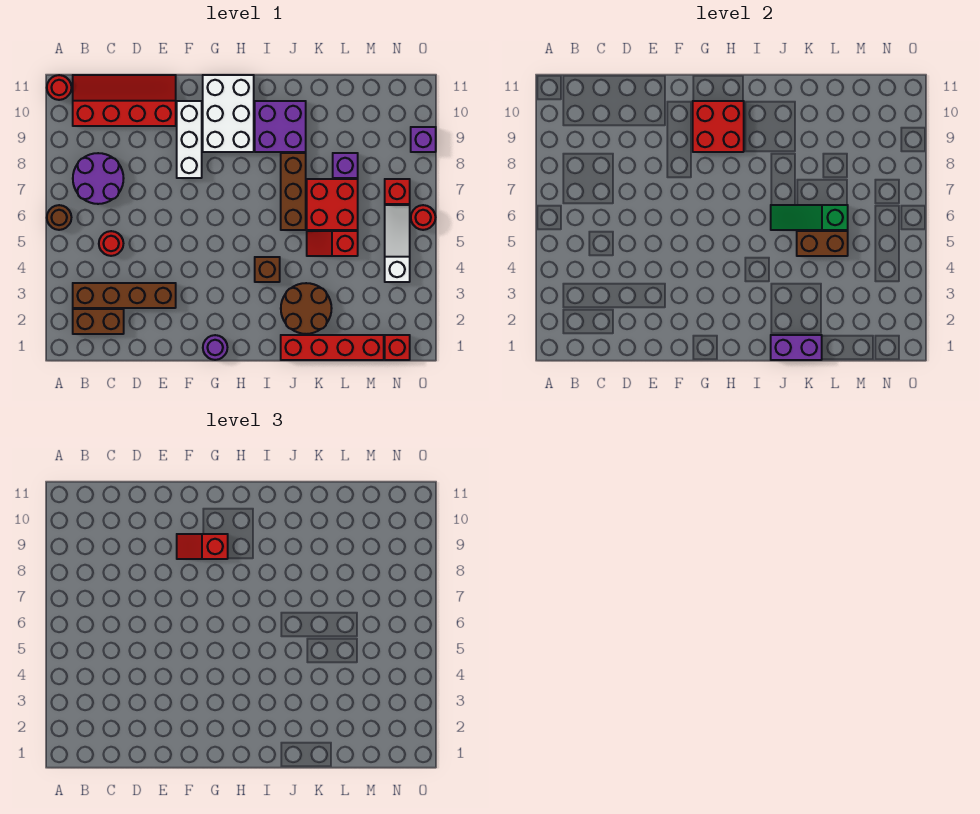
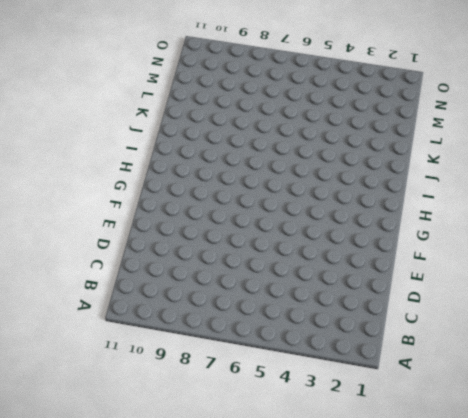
none -> brown 1x1 round brick [47,205,71,230]
none -> red 1x1 round brick [47,75,71,100]
none -> brown 1x2 brick [73,309,124,334]

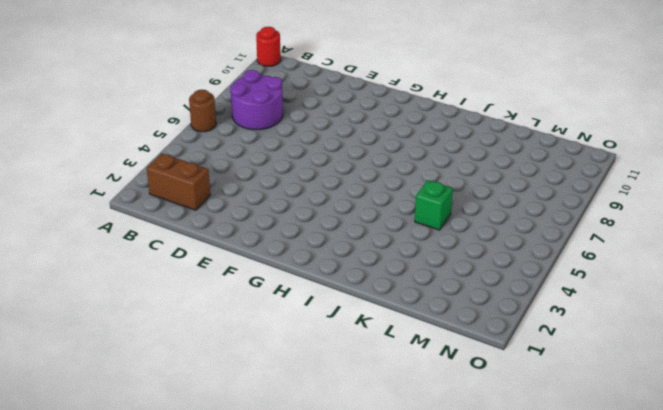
green 1x1 brick [415,180,453,230] -> red 1x2 slope [307,231,358,256]
none -> brown 1x4 brick [73,283,176,308]
none -> red 2x4 slope [73,75,176,126]
none -> red 1x1 round brick [99,231,123,256]

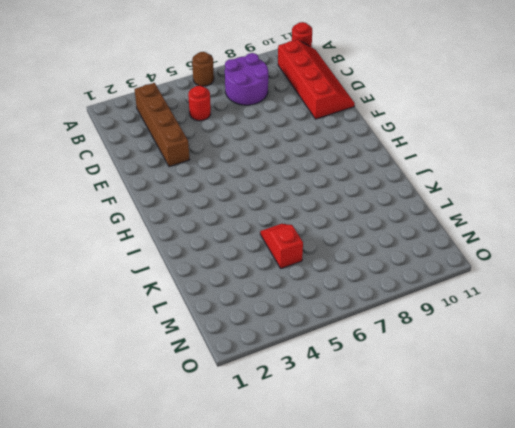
none -> brown 1x2 brick [73,309,124,334]
none -> white 1x3 brick [177,101,202,178]
none -> purple 1x1 round brick [203,335,227,360]

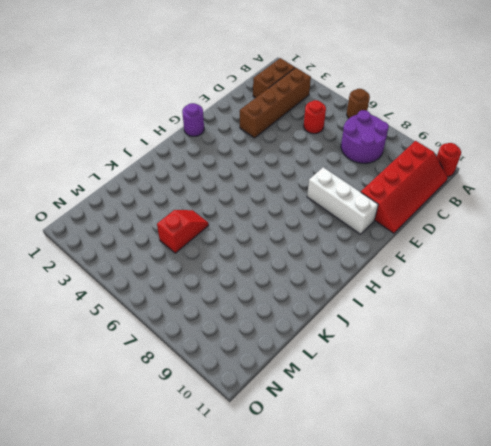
none -> white 2x3 brick [203,75,254,152]
none -> brown 1x1 brick [255,257,280,282]
none -> purple 2x2 brick [255,101,306,152]

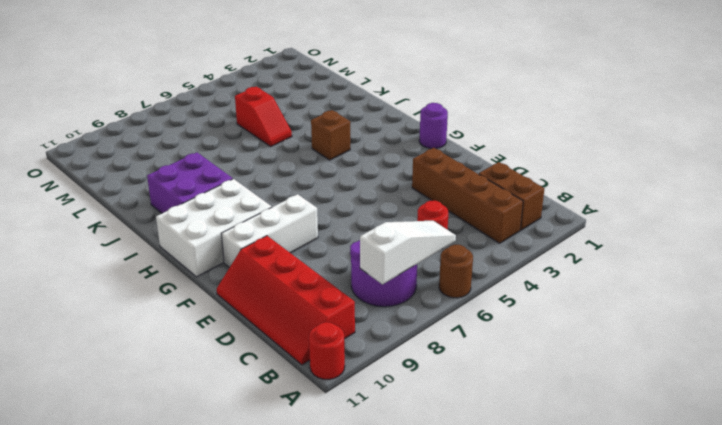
white 1x3 slope [360,221,456,284] -> white 1x3 slope turned to [385,205,410,282]
none -> red 1x4 brick [281,335,384,360]
none -> brown 2x2 round brick [281,283,332,334]
none -> brown 1x3 brick [281,153,306,230]

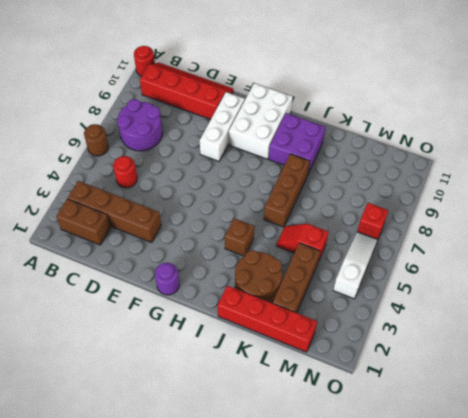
brown 1x3 brick [273,243,320,313] -> none
none -> red 2x2 brick [307,179,358,230]
none -> purple 1x1 brick [333,153,358,178]
none -> red 1x1 brick [385,335,410,360]

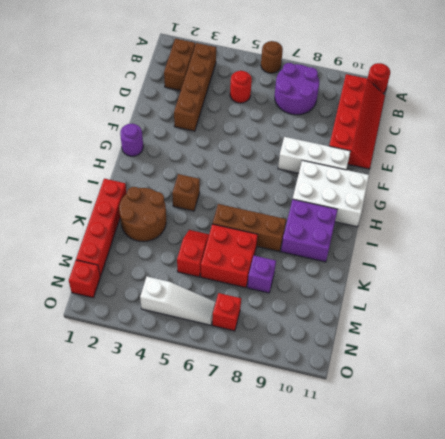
none -> red 1x1 round brick [411,205,435,230]
none -> purple 1x1 brick [411,127,436,152]
none -> red 2x2 brick [693,101,744,152]

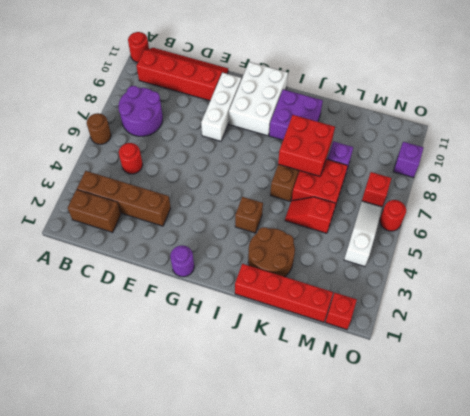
red 2x2 brick [278,115,335,176] -> red 2x2 brick moved to [693,101,744,152]
none -> purple 1x2 brick [771,335,822,360]
none -> green 1x3 slope [771,205,848,230]
none -> brown 1x2 brick [797,231,848,256]

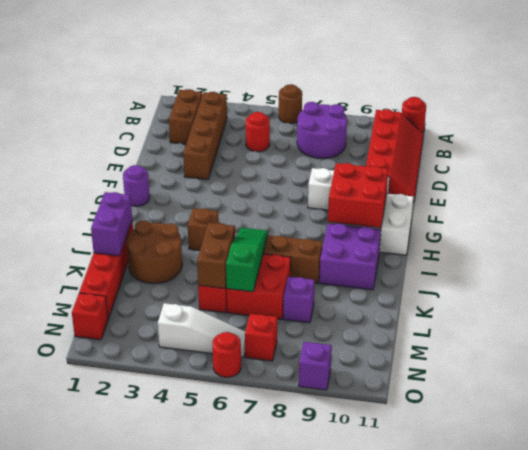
none -> red 1x2 slope [177,534,228,559]

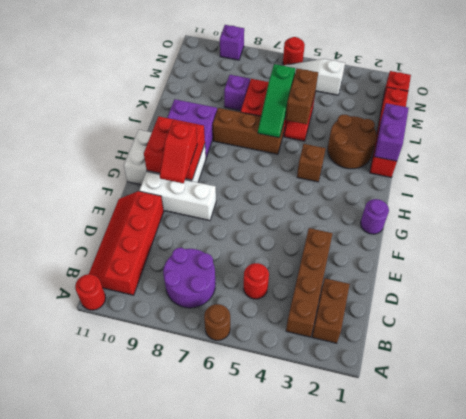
none -> red 1x1 brick [385,179,410,204]

